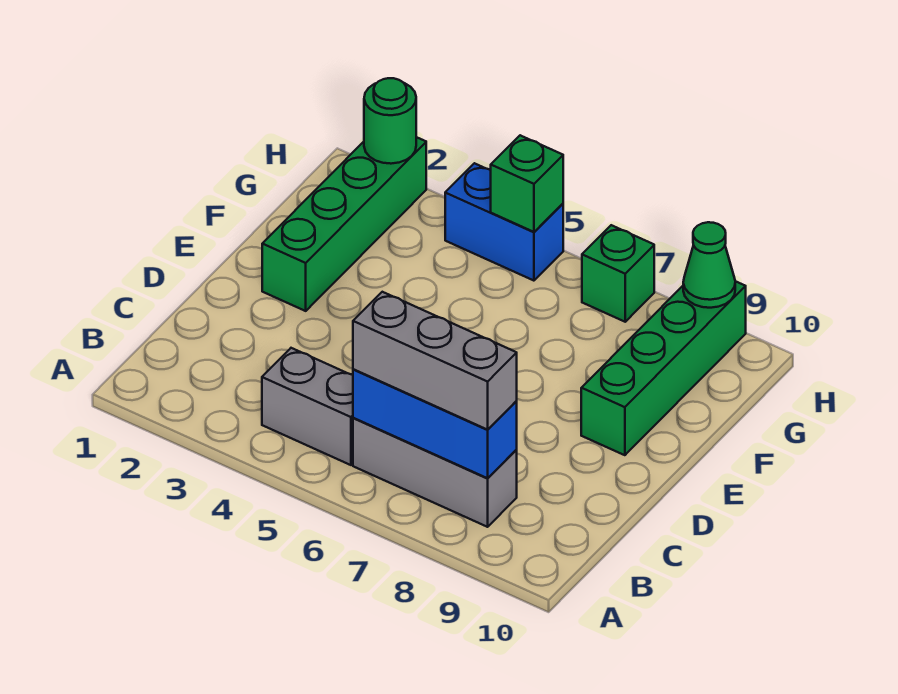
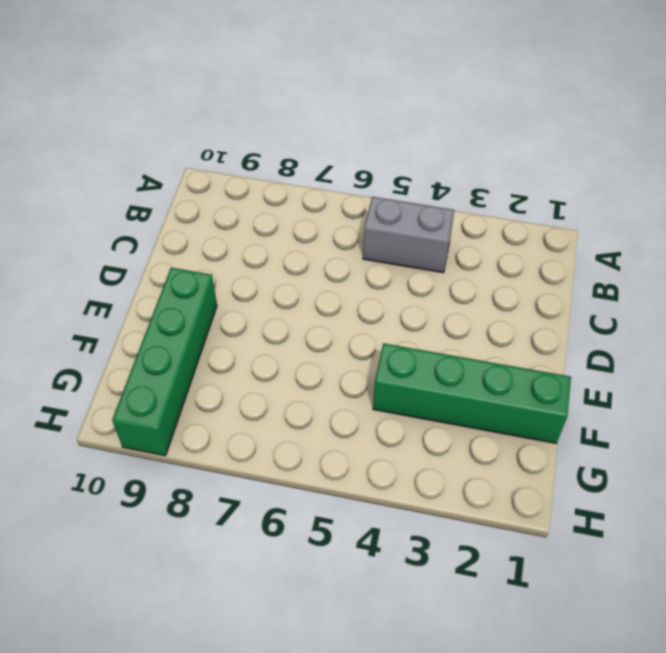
green 1x4 brick [373,343,571,443] -> green 1x4 brick turned to [262,137,426,311]
none -> grey 1x3 brick [353,418,517,527]
none -> blue 1x2 brick [445,163,563,281]

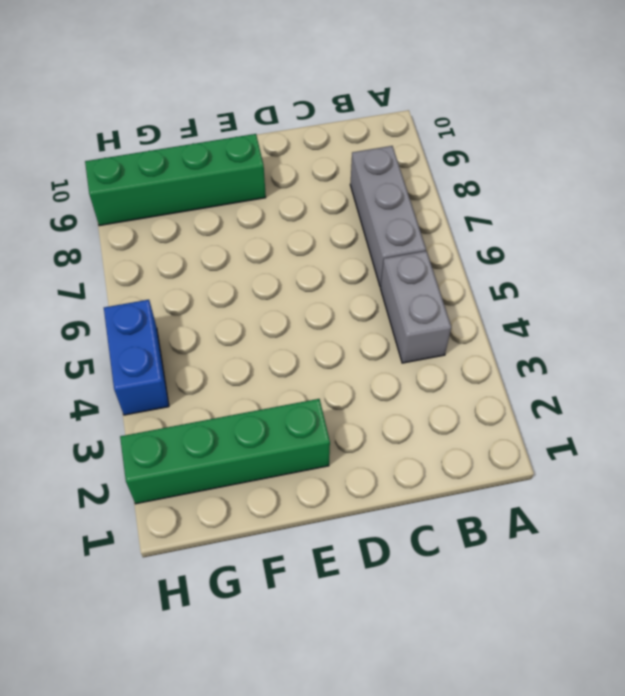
none -> green 1x1 brick [582,225,654,322]
none -> blue 1x3 brick [353,369,517,478]

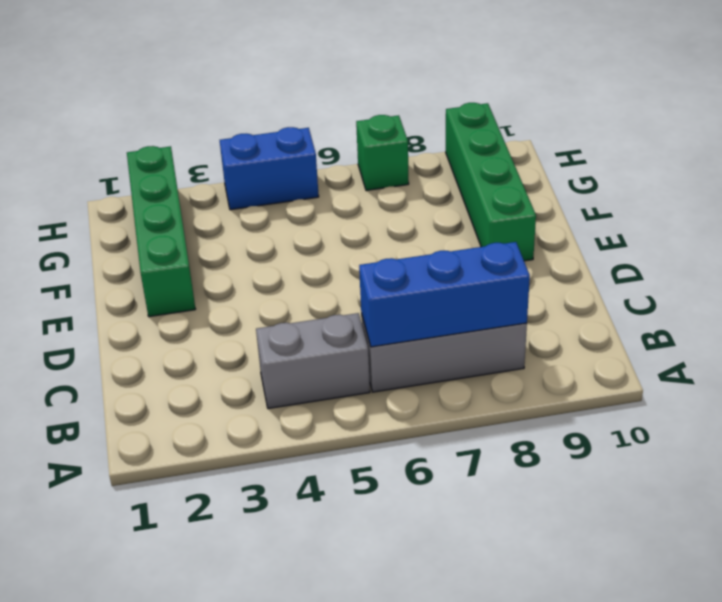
none -> green 1x1 round brick [364,78,416,164]
none -> green 1x1 brick [491,135,563,232]

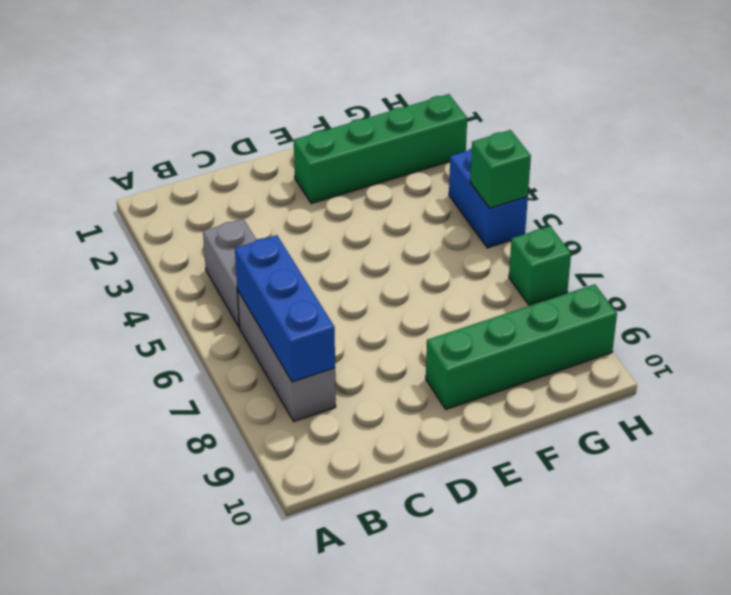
none -> green 1x1 round brick [364,78,416,164]
none -> green 1x1 cone [683,222,735,308]

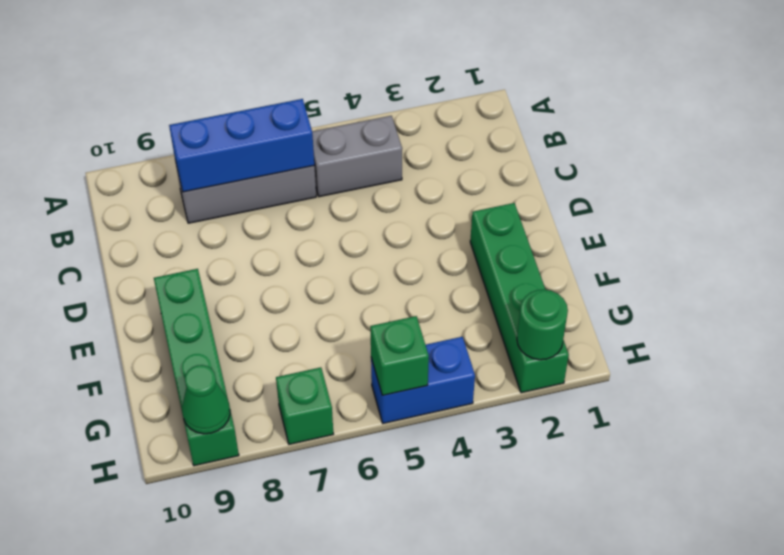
none -> grey 1x3 brick [353,292,517,430]

